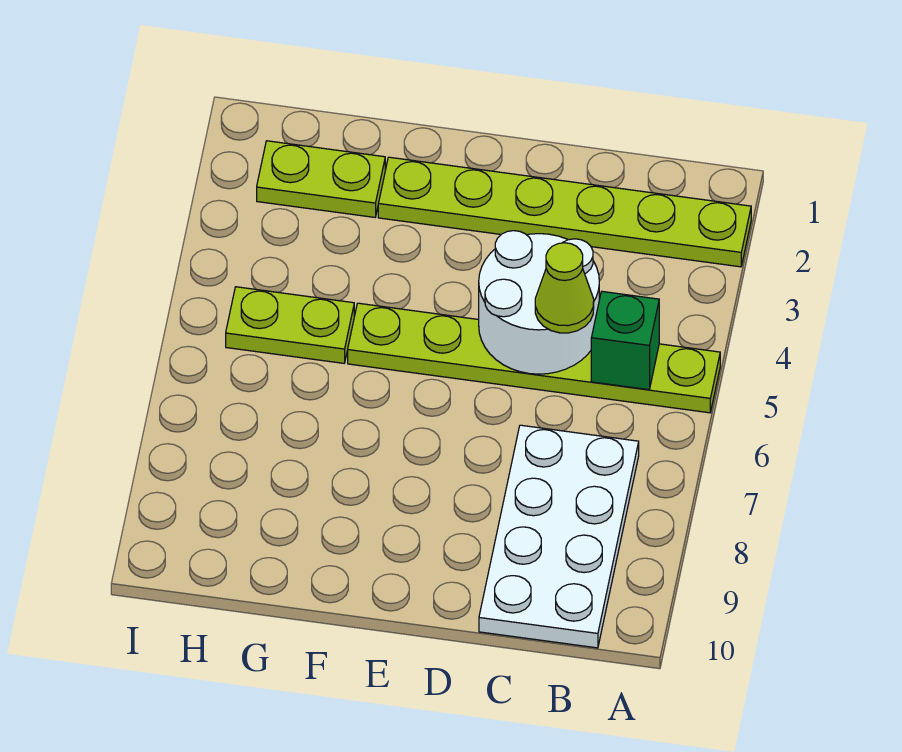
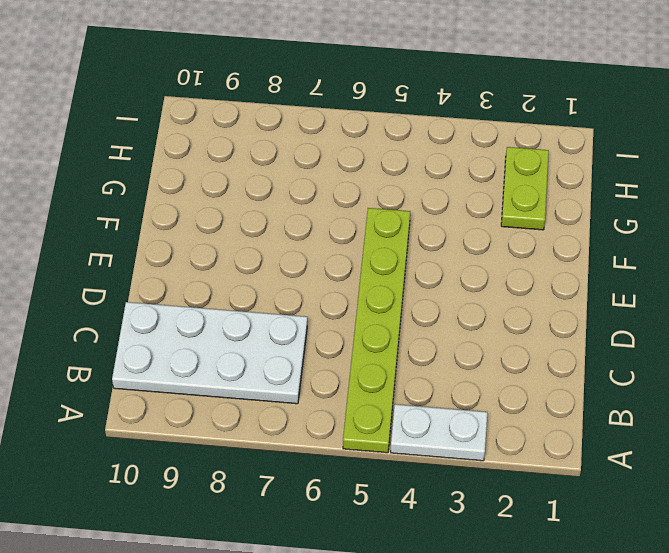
white 1x2 plate [391,404,487,461] -> none
none -> lime 1x6 plate [378,157,751,267]
none -> lime 1x2 plate [226,287,354,363]

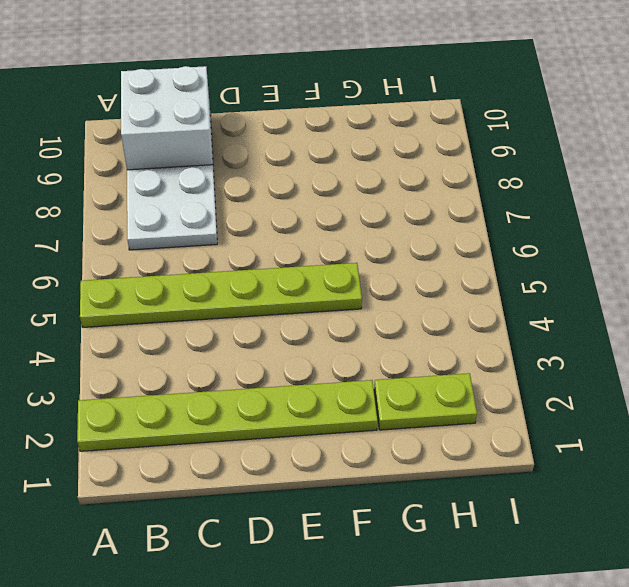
white 2x2 brick [121,66,213,170] -> none
none -> lime 1x2 plate [226,287,354,363]
none -> green 1x1 brick [591,291,659,390]

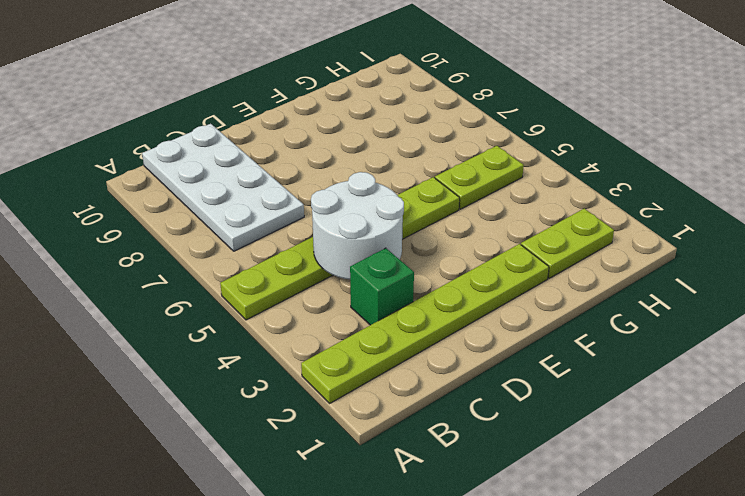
green 1x1 brick [350,248,414,325] -> green 1x1 brick moved to [591,291,659,390]
none -> lime 1x1 cone [535,243,594,333]

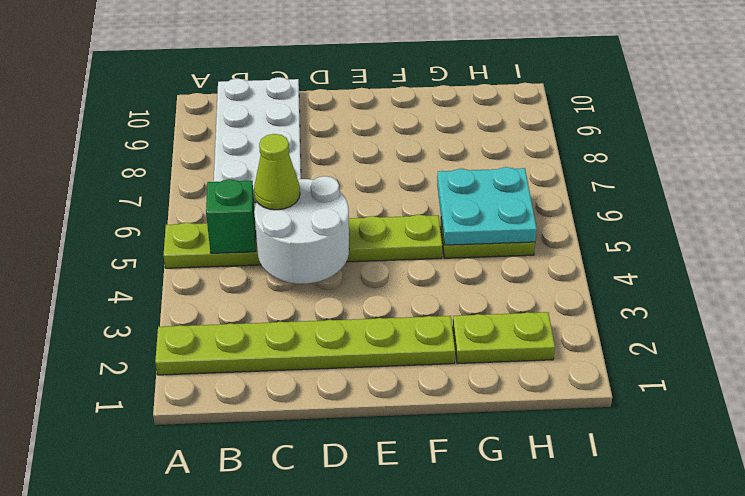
cyan 2x2 plate [437,167,537,245] -> none

